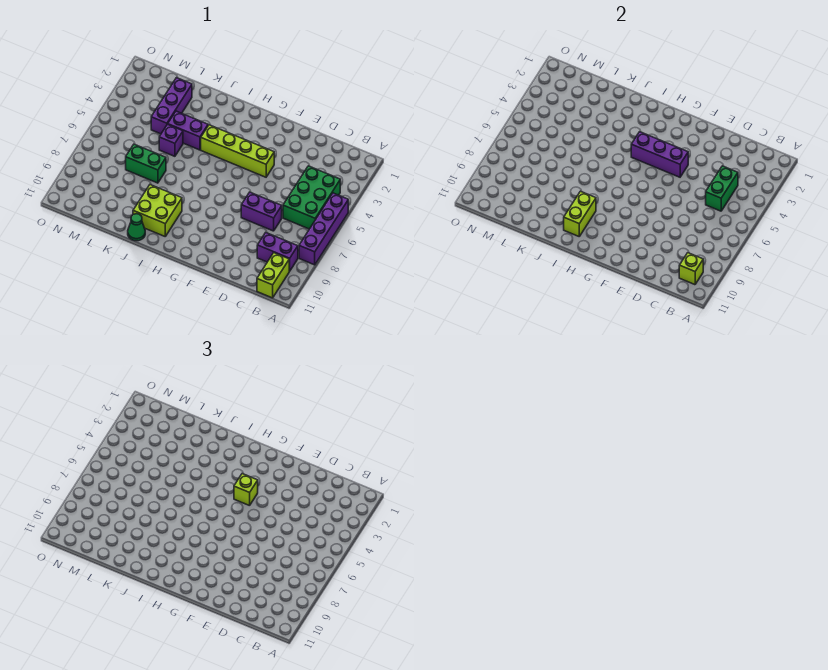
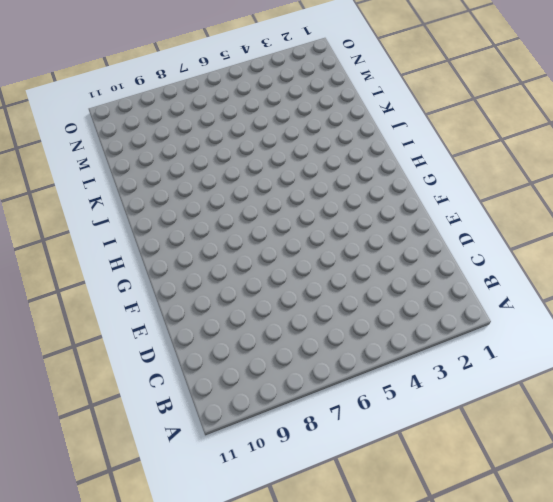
none -> purple 1x4 brick [299,193,348,265]
none -> green 2x3 brick [283,166,340,229]
none -> purple 1x2 brick [257,233,298,271]

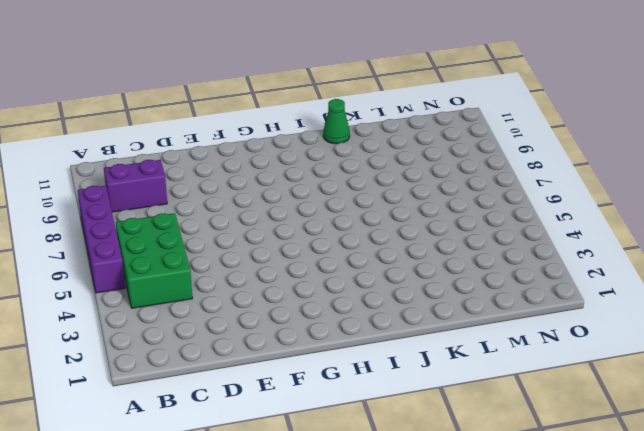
none -> lime 1x2 brick [257,253,289,298]
none -> purple 1x2 brick [241,192,282,231]
none -> lime 1x4 brick [201,125,274,177]

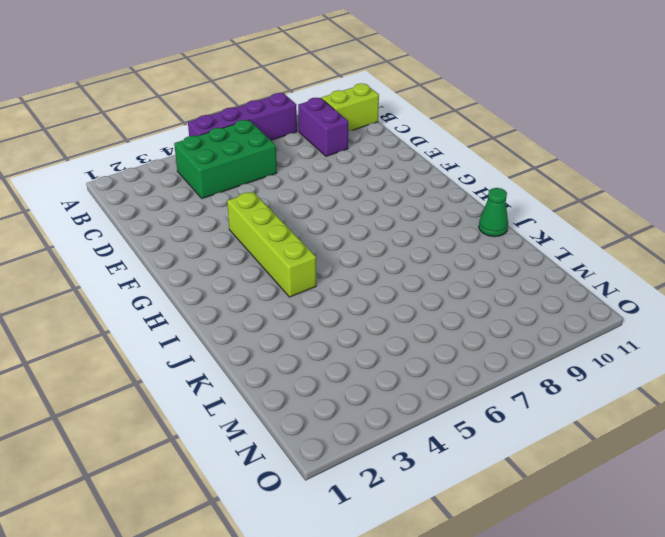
none -> purple 1x2 brick [241,192,282,231]
none -> lime 2x2 brick [133,185,182,236]
none -> purple 1x2 brick [168,111,208,150]

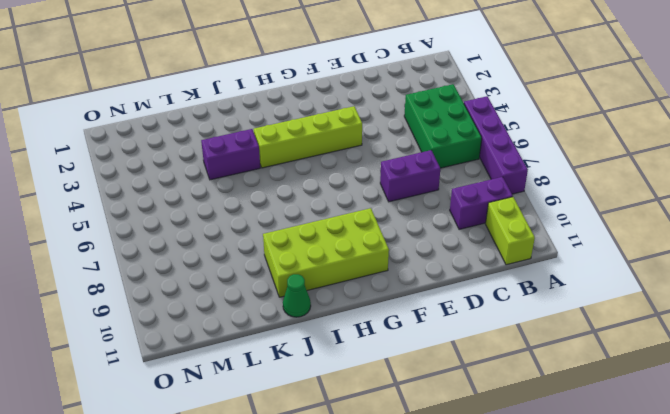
lime 2x4 brick [263,208,389,297] -> lime 2x2 brick [133,185,182,236]
none -> purple 1x1 brick [159,124,183,156]
none -> green 1x2 brick [126,144,166,183]
none -> purple 1x3 brick [151,78,192,134]

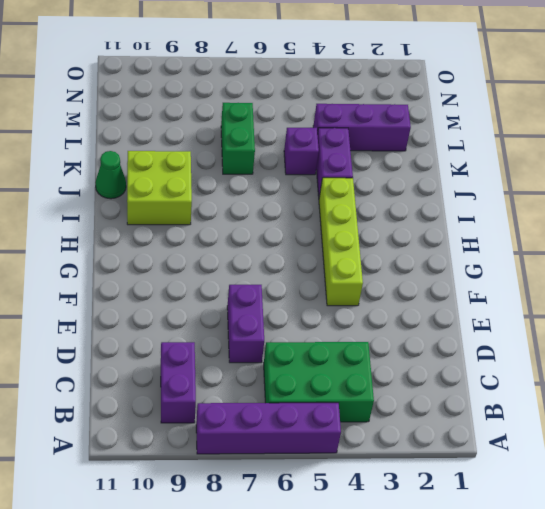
none -> lime 1x2 brick [257,253,289,298]
none -> lime 1x1 brick [679,253,703,285]
none -> green 1x2 brick [706,166,738,211]

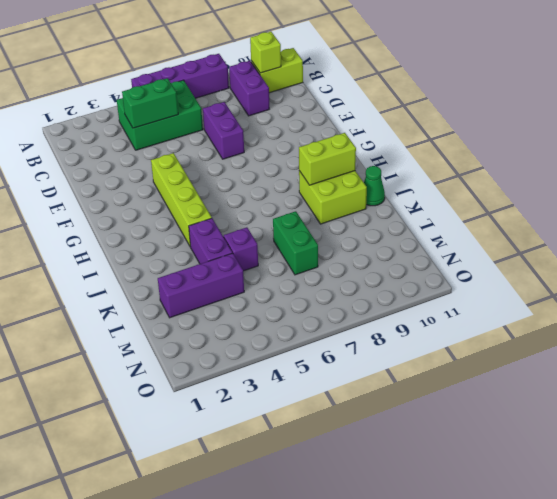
none -> purple 1x3 brick [631,132,688,177]
none -> lime 1x1 brick [234,474,258,506]

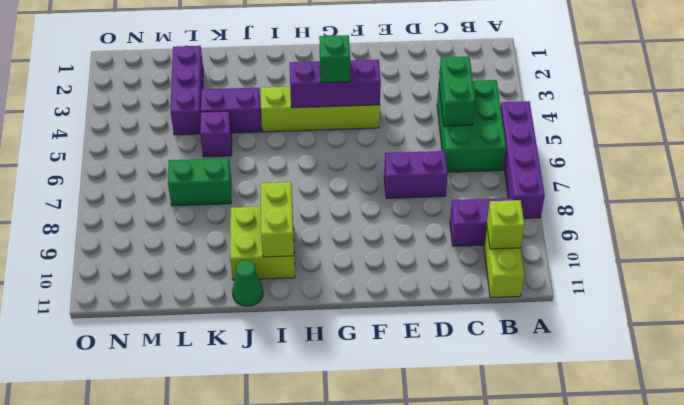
green 1x1 brick [319,35,350,83] -> lime 1x1 brick [234,474,258,506]

